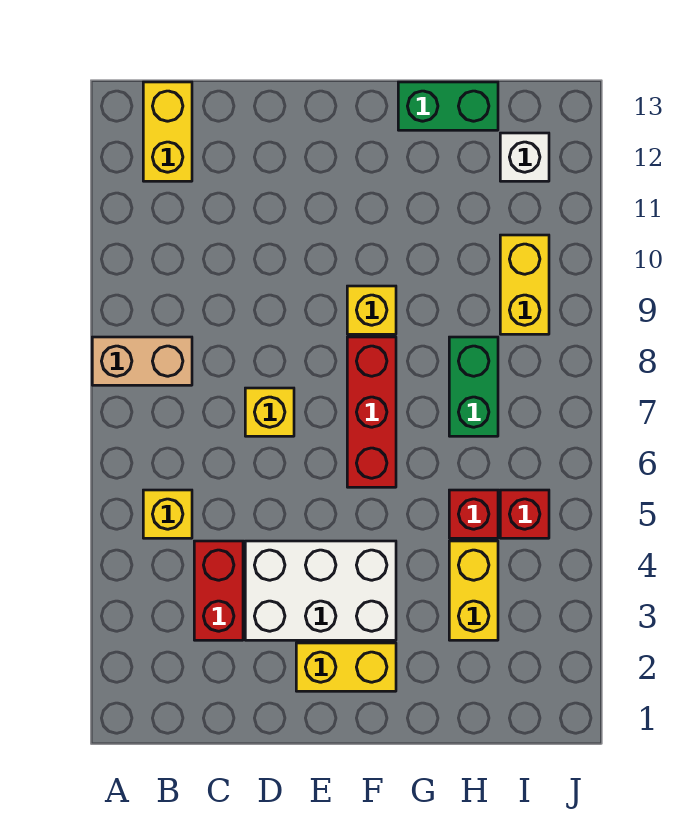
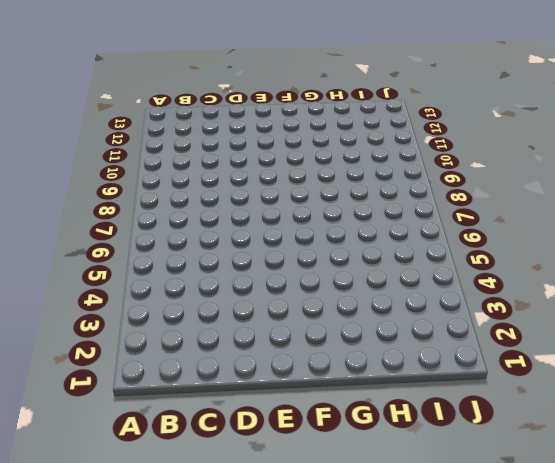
none -> tan 1x2 brick [92,337,192,385]
none -> yellow 1x1 brick [143,490,192,538]
none -> yellow 1x2 brick [143,82,192,181]

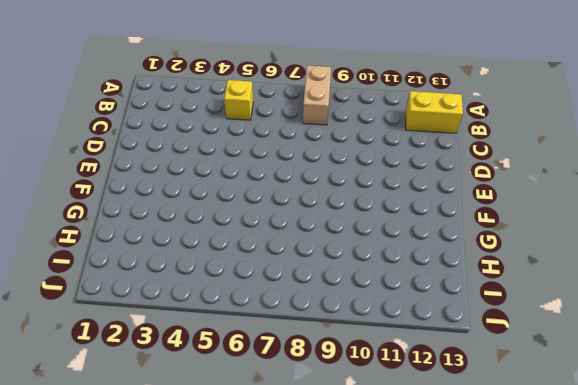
none -> red 1x2 brick [194,541,243,640]
none -> white 2x3 brick [245,541,396,640]
none -> yellow 1x1 brick [245,388,294,436]

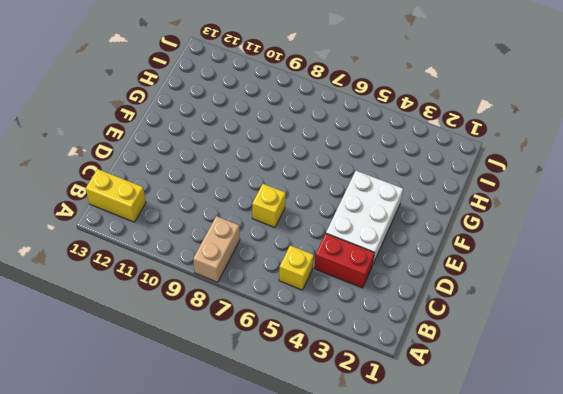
none -> yellow 1x2 brick [296,643,396,691]
none -> red 1x3 brick [347,337,396,487]
none -> yellow 1x1 brick [347,286,396,334]

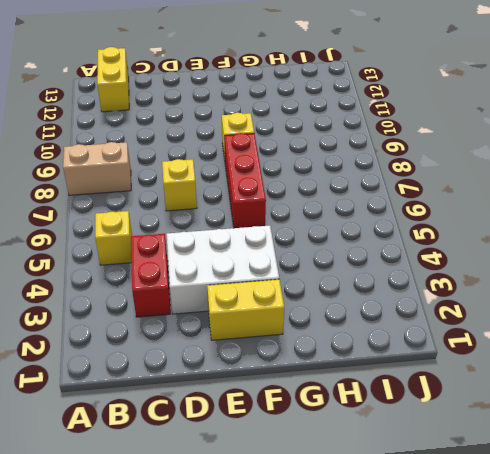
none -> green 1x2 brick [398,82,498,130]
none -> yellow 1x2 brick [449,541,498,640]
none -> red 1x1 brick [449,490,498,538]

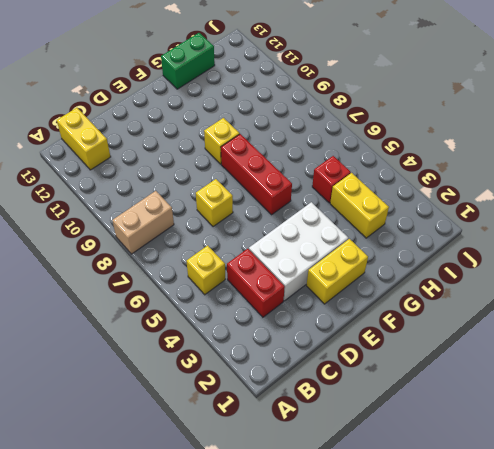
none -> green 1x2 brick [449,337,498,436]
none -> red 1x1 brick [500,490,549,538]
none -> yellow 1x2 brick [500,235,549,334]

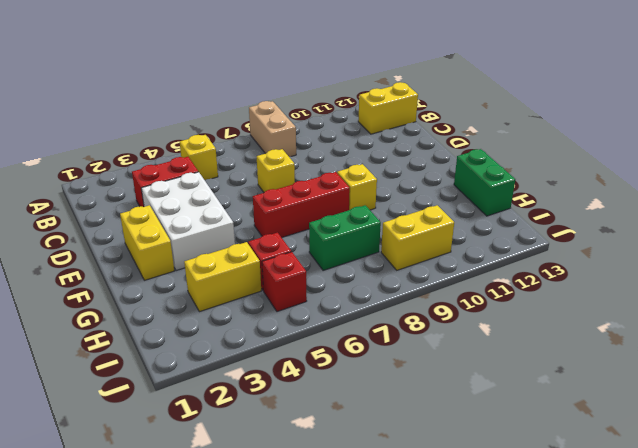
none -> white 1x1 brick [500,133,549,181]

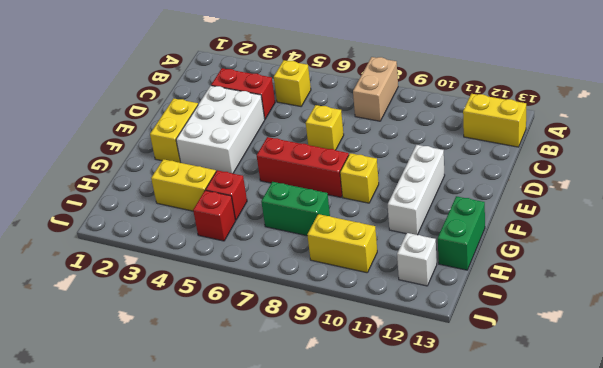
white 1x3 brick [388,145,445,235] -> none

